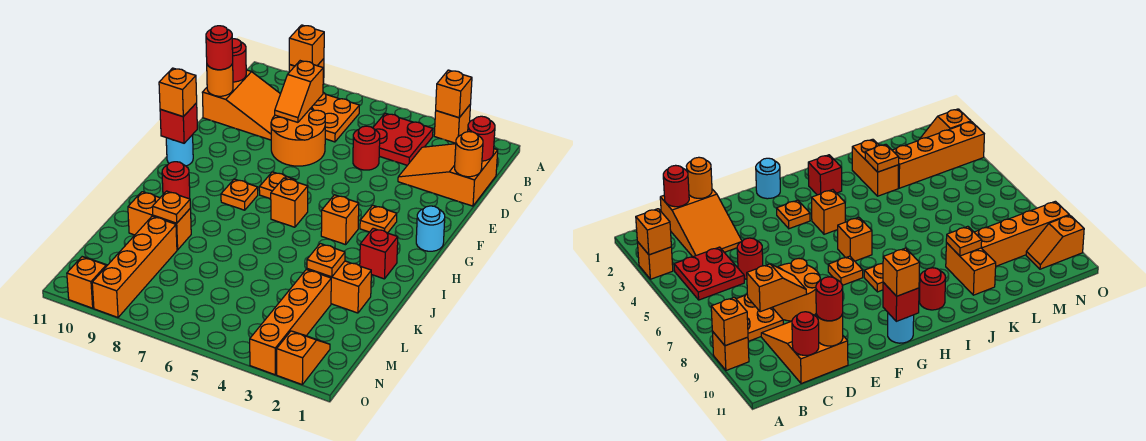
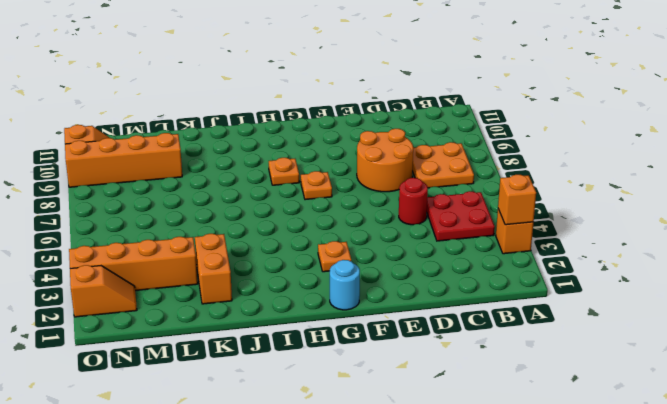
none -> orange 1x1 brick [712,331,749,370]
none -> orange 2x3 slope [398,144,498,206]
none -> orange 2x3 slope [202,70,280,140]
none -> cyan 1x1 round brick [166,135,193,166]

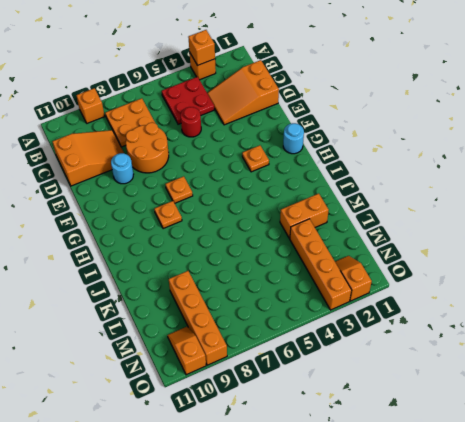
cyan 1x1 round brick [111,153,134,184] -> cyan 1x1 round brick moved to [166,135,193,166]
none -> orange 1x1 brick [321,195,359,245]
none -> orange 1x1 brick [271,178,308,227]
none -> red 1x1 brick [360,228,398,279]
none -> red 1x1 round brick [162,162,190,199]

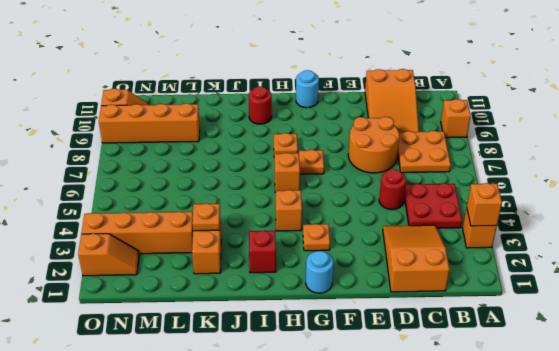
none -> orange 1x2 brick [128,192,191,250]
none -> orange 1x1 brick [289,25,324,66]
none -> red 1x1 round brick [468,116,495,161]
none -> orange 1x2 slope [275,61,323,122]

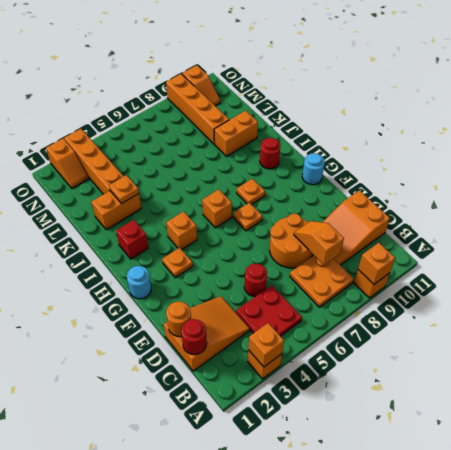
none -> red 1x1 round brick [232,39,246,82]
none -> orange 1x1 round brick [207,64,233,96]
none -> red 1x1 brick [160,103,197,143]
none -> orange 1x1 plate [152,191,191,223]

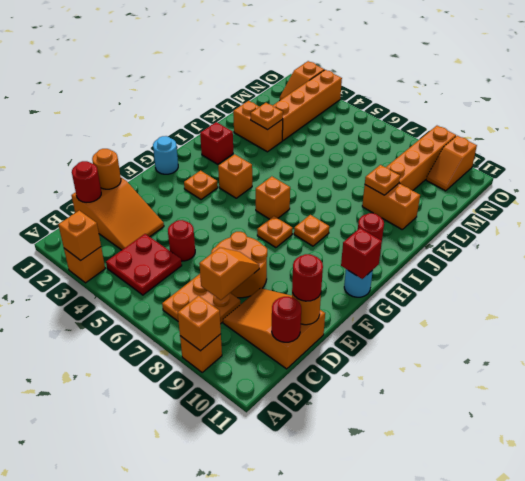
none -> orange 1x1 brick [159,68,197,117]

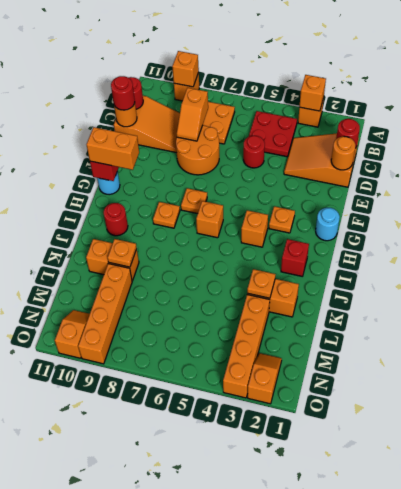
orange 1x2 brick [87,127,139,170] -> orange 1x1 brick [159,68,197,117]

